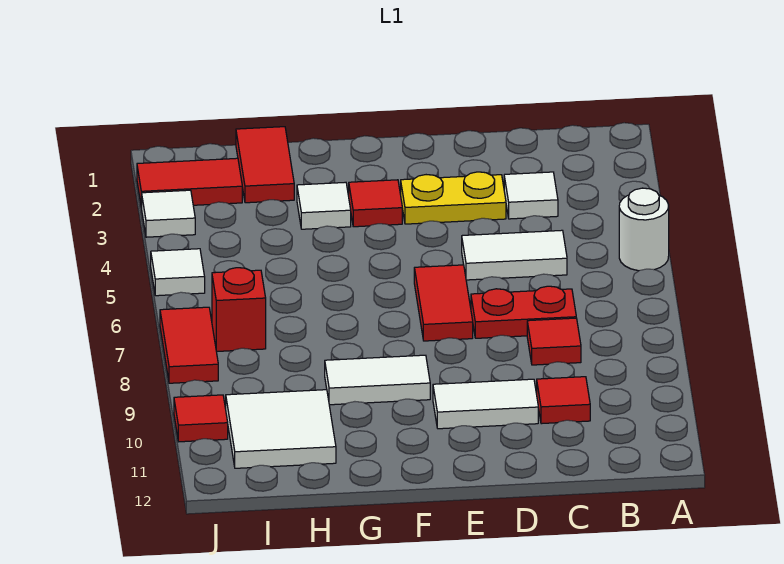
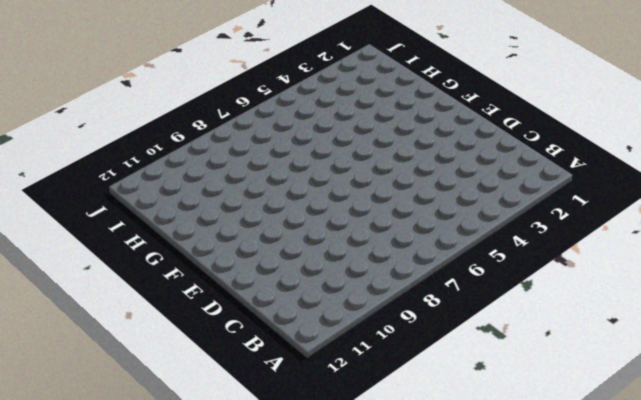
none -> white 1x1 round brick [619,188,669,271]
none -> white 1x1 tile [504,172,558,219]
none -> white 1x2 tile [462,230,567,280]

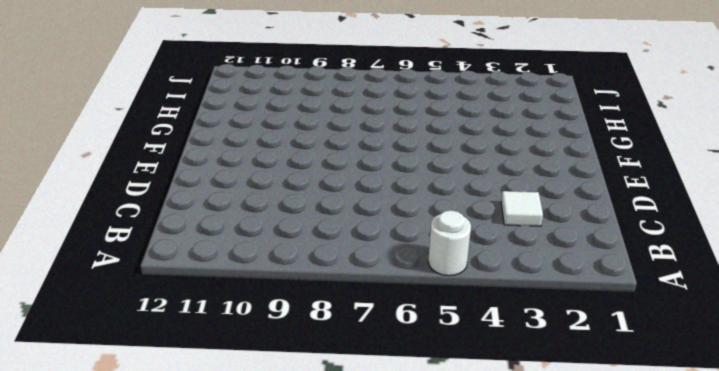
none -> white 1x2 tile [462,230,567,280]
none -> red 1x2 plate [471,286,576,338]
none -> red 1x1 tile [527,318,581,365]

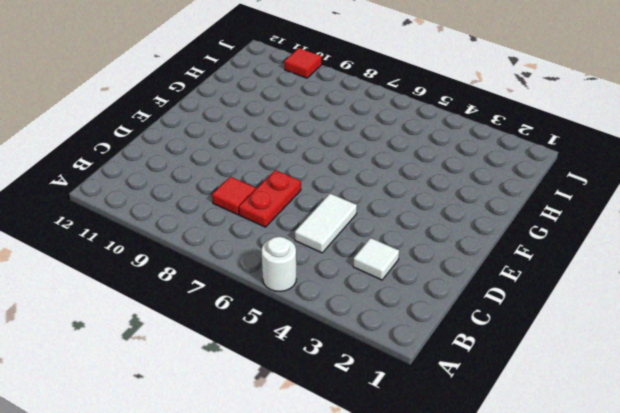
none -> red 1x1 tile [537,377,590,424]
none -> yellow 1x2 plate [401,172,506,224]
none -> white 1x2 tile [433,379,538,429]

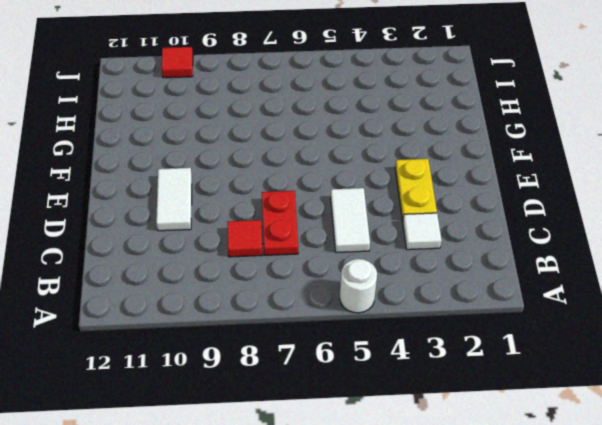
none -> red 1x1 tile [537,377,590,424]
none -> red 1x2 tile [414,265,473,341]
none -> red 1x1 tile [349,180,402,227]

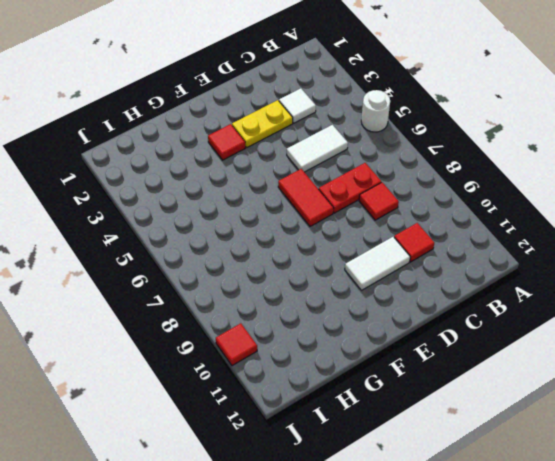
none -> white 1x2 tile [325,355,430,405]
none -> white 1x1 tile [297,182,351,229]
none -> red 1x2 tile [236,127,294,203]

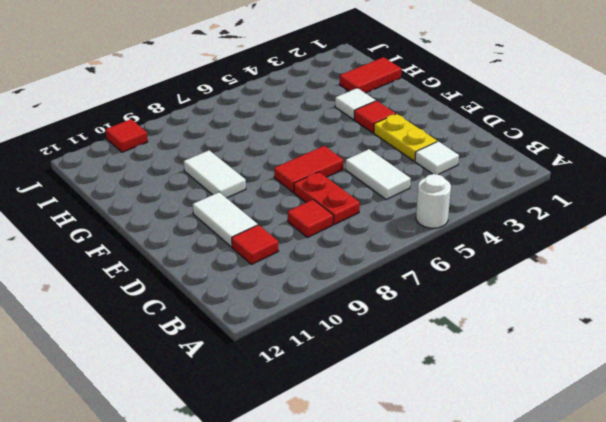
none -> white 2x2 tile [226,390,336,468]
none -> red 1x2 tile [137,158,242,208]
none -> red 1x1 brick [212,268,266,352]

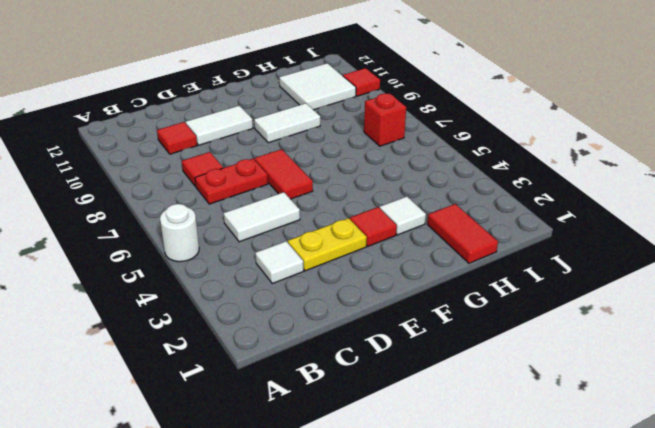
none -> red 1x2 tile [137,158,242,208]
none -> white 1x1 tile [142,190,195,237]
none -> white 1x1 tile [151,249,205,296]

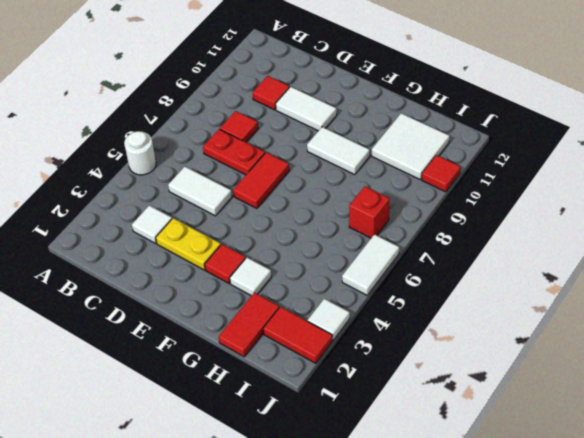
white 1x2 tile [342,234,399,295] -> white 1x1 tile [151,249,205,296]
none -> red 1x2 tile [160,307,218,383]

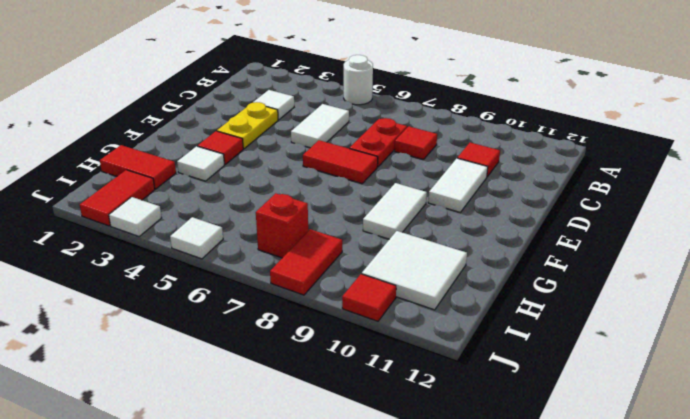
red 1x2 tile [270,229,342,295] -> red 1x2 tile turned to [160,307,218,383]

